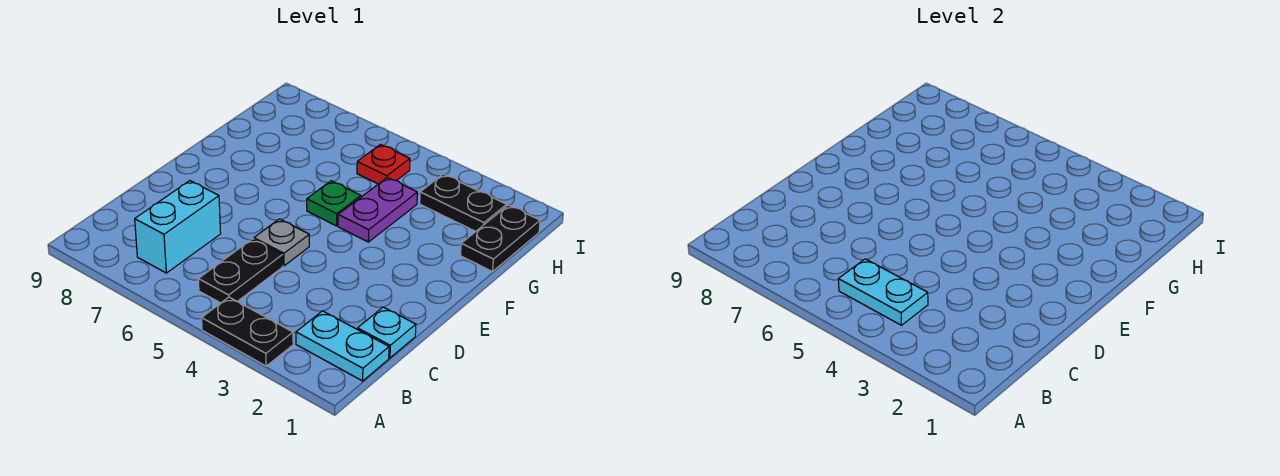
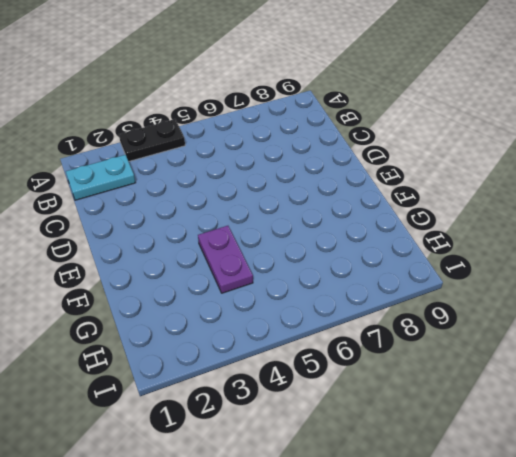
none -> black 1x2 plate [198,239,283,303]
none -> cyan 1x2 brick [135,181,221,273]
none -> cyan 1x1 plate [358,307,416,358]

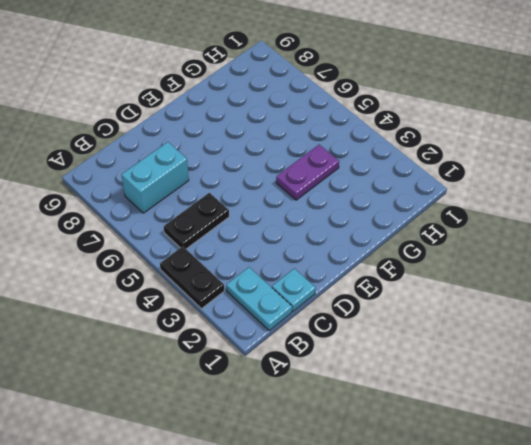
none -> grey 1x1 plate [254,219,309,266]
none -> green 1x1 plate [307,181,361,226]
none -> black 1x2 plate [461,205,540,272]

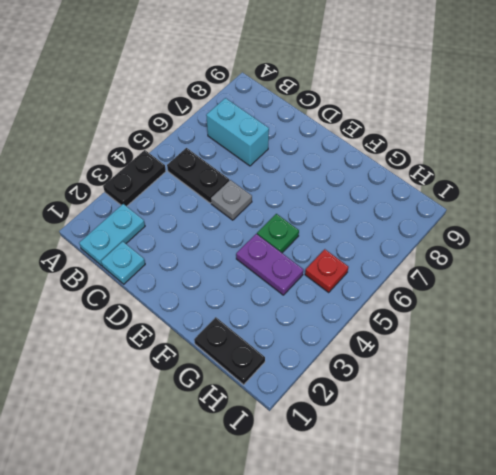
none -> black 1x2 plate [420,174,507,231]
none -> cyan 1x2 plate [838,259,928,325]

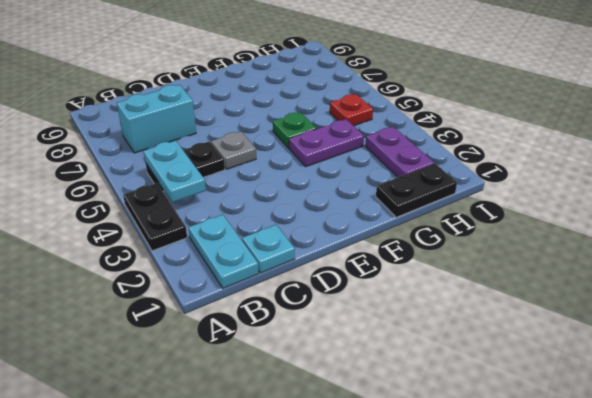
purple 1x2 plate [365,127,434,177] -> black 1x2 plate [420,174,507,231]

